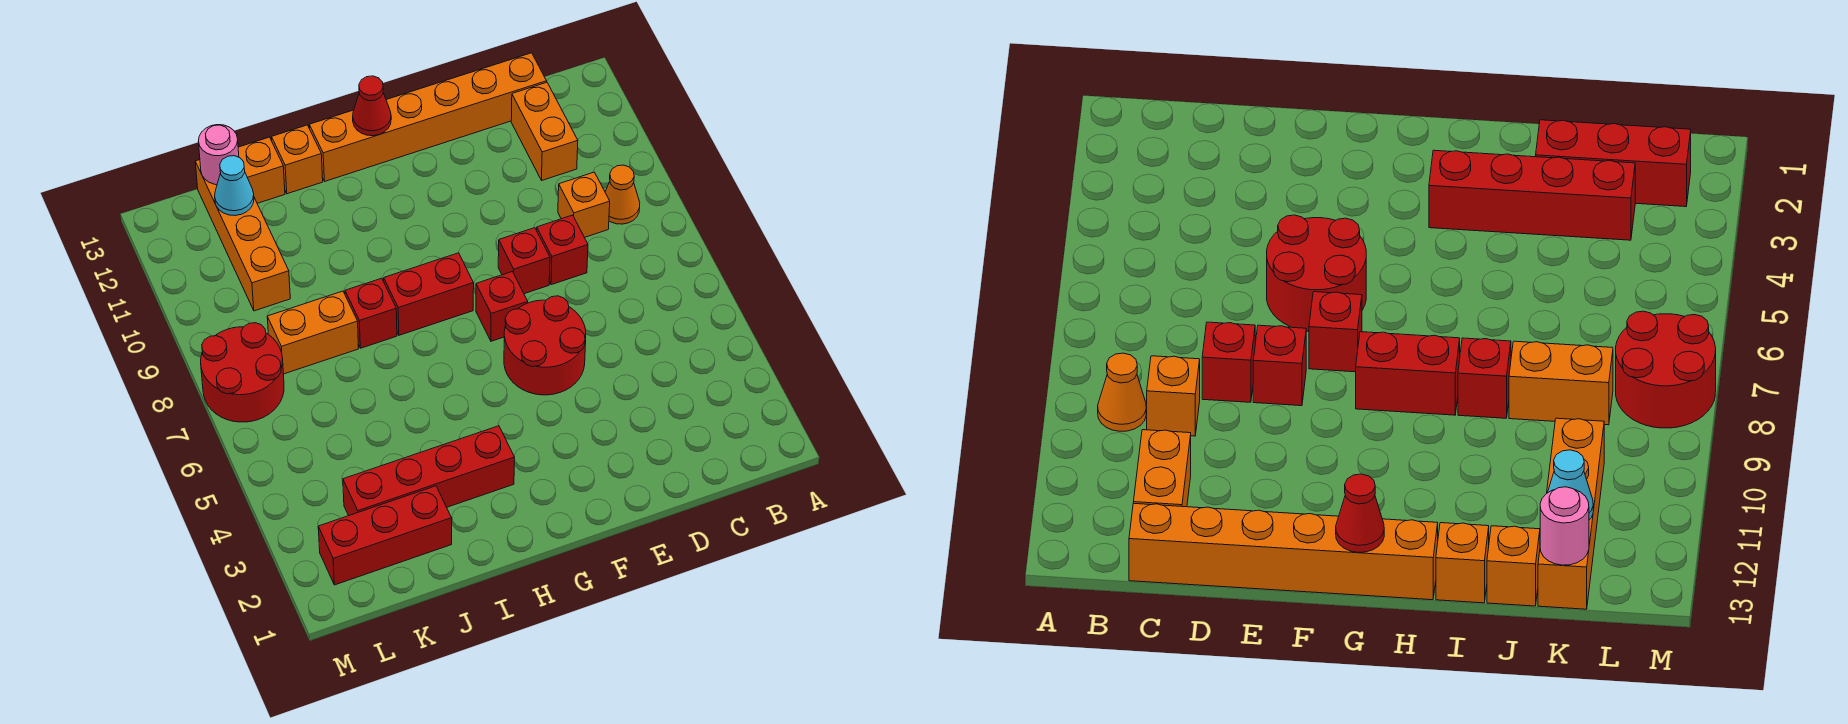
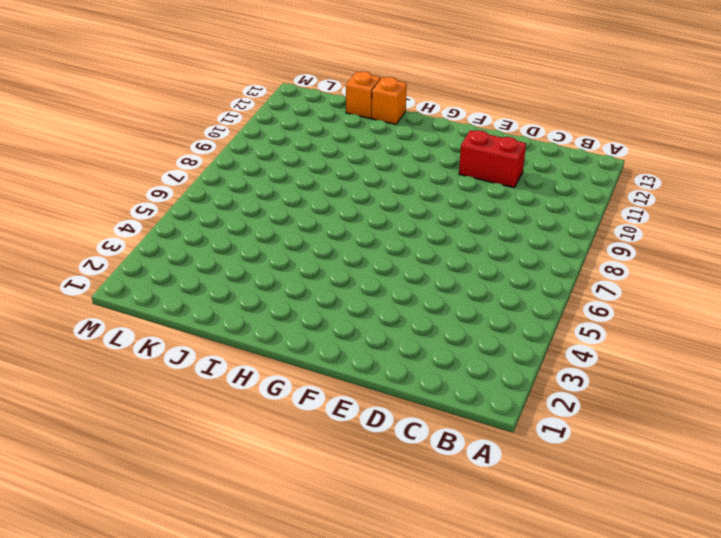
red 1x2 brick [459,130,526,188] -> red 1x2 brick moved to [384,253,474,335]
none -> orange 1x1 cone [605,165,640,224]
none -> orange 1x1 brick [558,172,610,237]
none -> orange 1x2 brick [511,82,578,180]

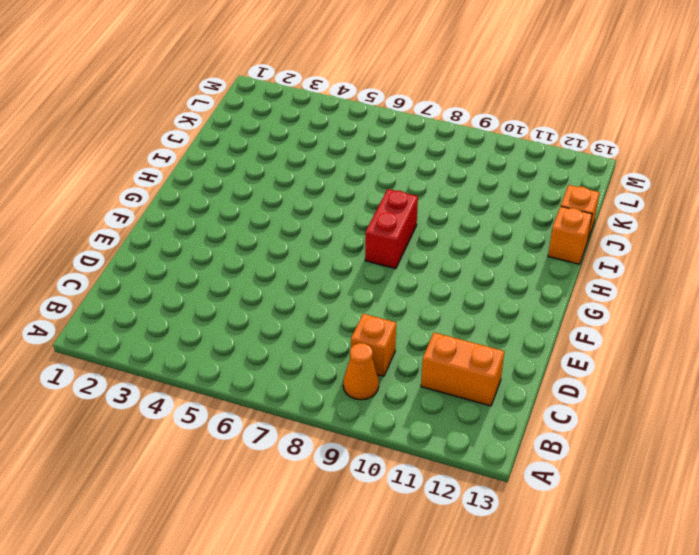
none -> orange 1x6 brick [309,53,546,181]
none -> red 1x1 brick [537,215,588,285]
none -> red 2x2 round brick [504,296,586,395]

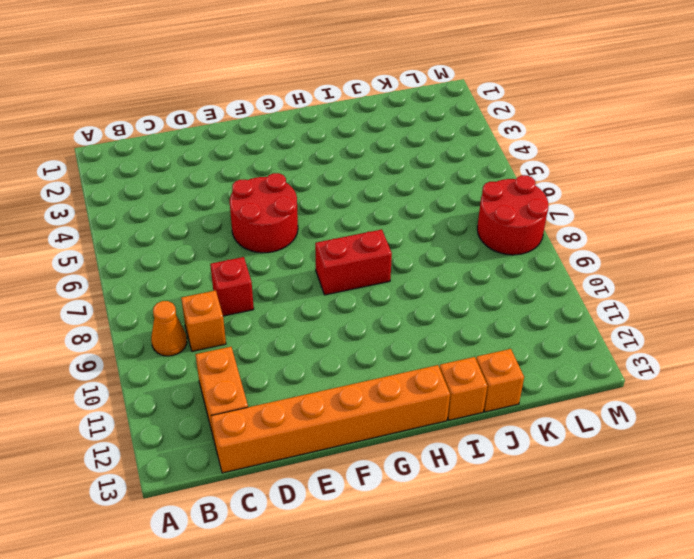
none -> red 1x1 brick [498,228,550,294]
none -> red 1x1 brick [476,272,528,341]
none -> red 1x4 brick [343,426,514,516]

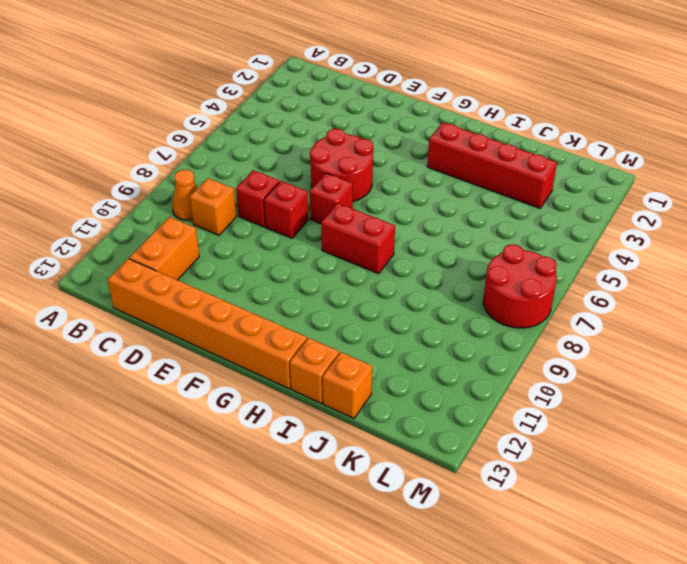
none -> red 1x1 brick [345,278,397,348]
none -> red 1x3 brick [318,486,452,585]
none -> orange 1x2 brick [267,291,359,374]

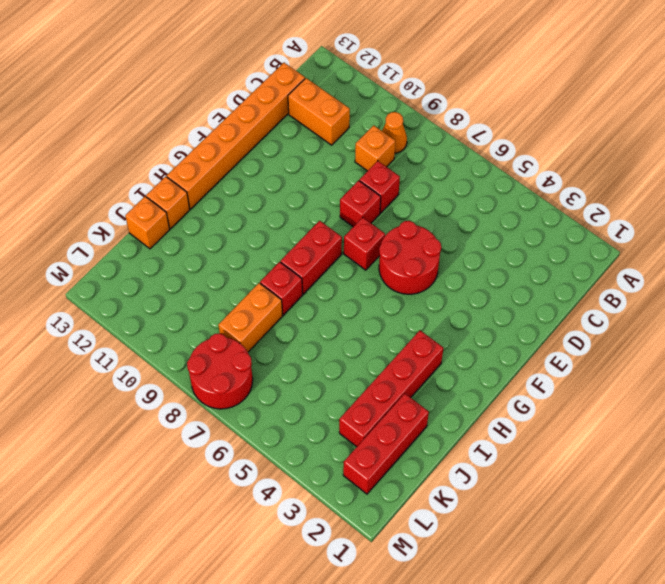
none -> orange 1x4 brick [195,160,290,311]
none -> red 1x1 cone [353,76,391,136]
none -> cyan 1x1 cone [215,156,254,216]

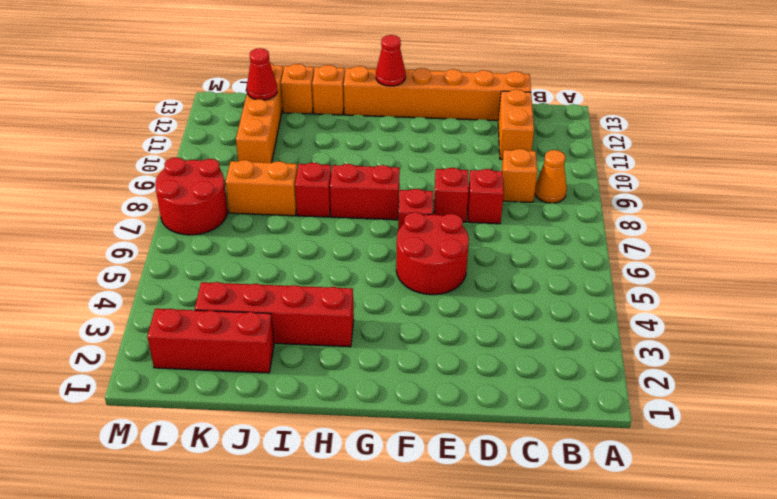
red 1x1 cone [247,48,277,100] -> cyan 1x1 cone [215,156,254,216]
none -> pink 1x1 round brick [198,125,239,185]

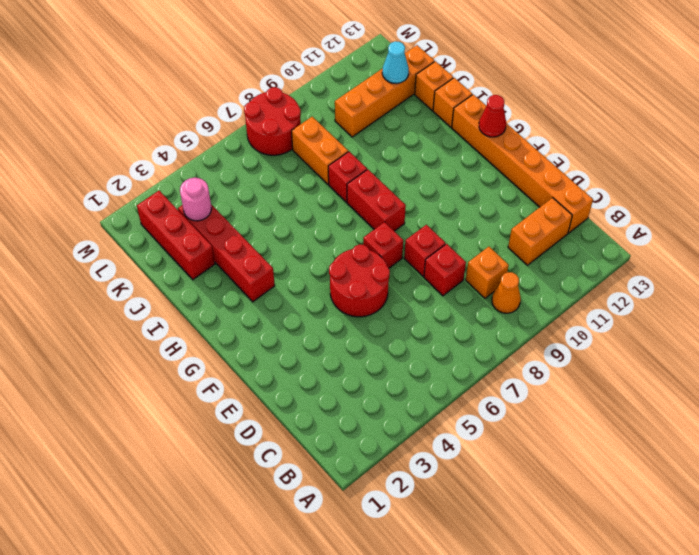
pink 1x1 round brick [180,178,212,221] -> pink 1x1 round brick moved to [198,125,239,185]

